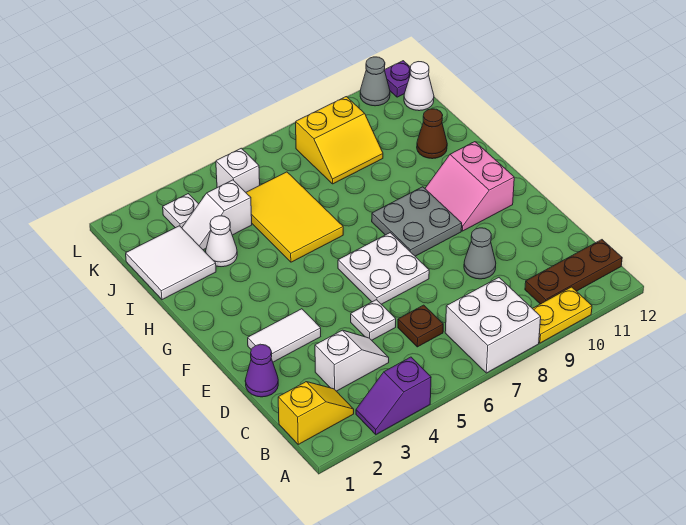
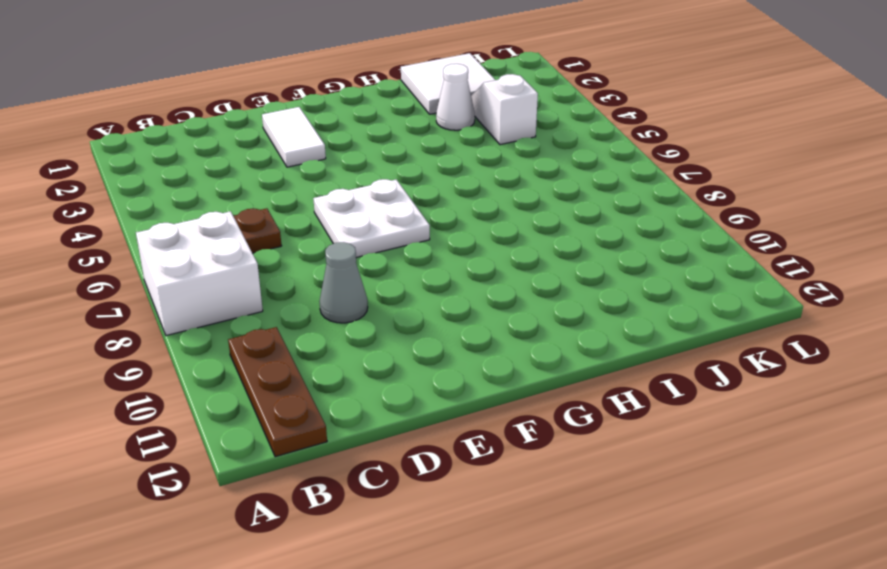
none -> purple 1x2 slope [356,357,431,434]
none -> yellow 1x2 plate [532,287,592,343]
none -> yellow 1x2 slope [278,382,354,444]

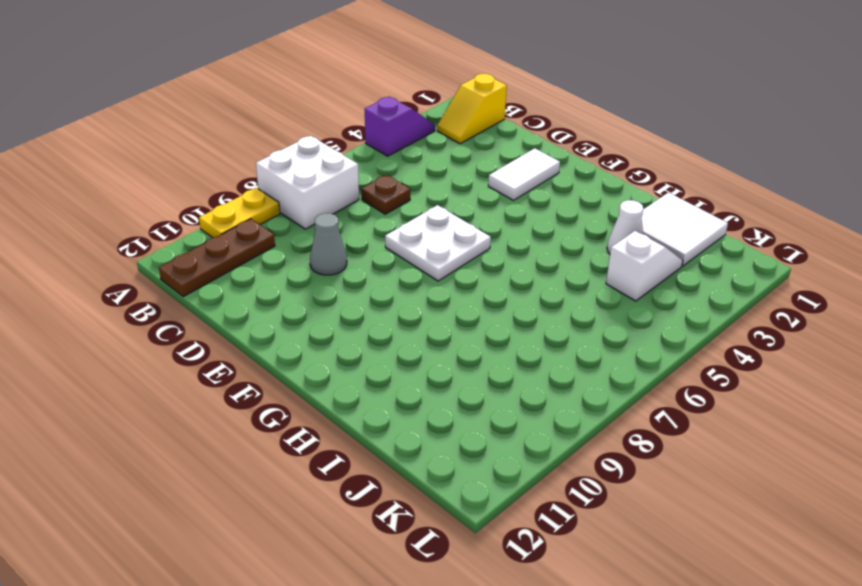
none -> white 1x2 slope [315,330,389,391]
none -> purple 1x1 cone [245,344,278,397]
none -> white 1x1 plate [351,300,396,340]

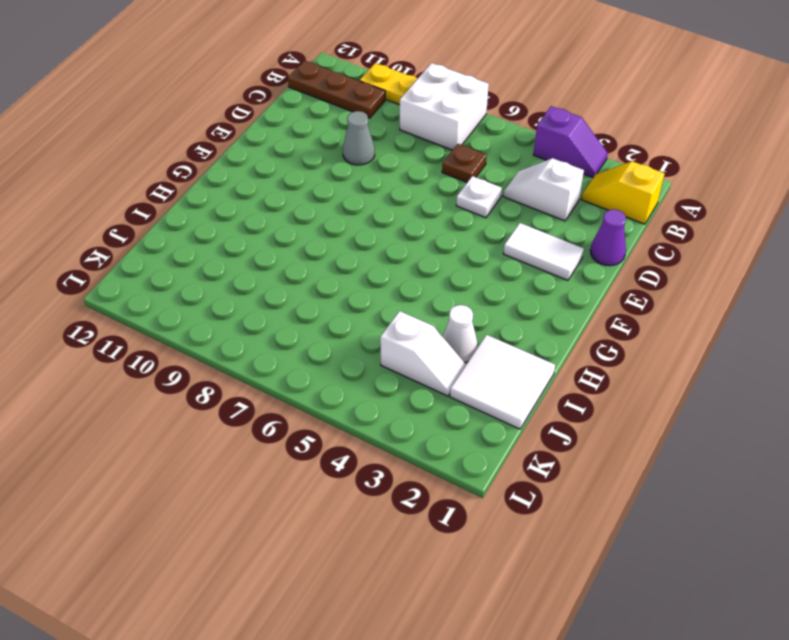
none -> white 2x2 plate [338,233,429,304]
none -> grey 2x2 plate [372,187,462,256]
none -> pink 2x2 slope [425,142,514,231]

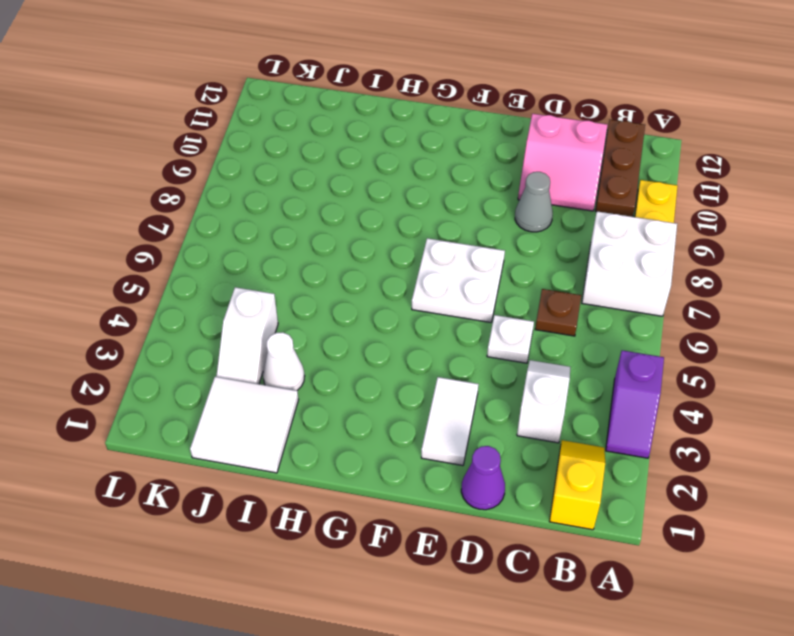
pink 2x2 slope [518,114,607,211] -> pink 2x2 slope moved to [425,142,514,231]
none -> grey 2x2 plate [372,187,462,256]
none -> yellow 2x3 tile [246,172,343,262]
none -> brown 1x1 cone [417,109,447,159]

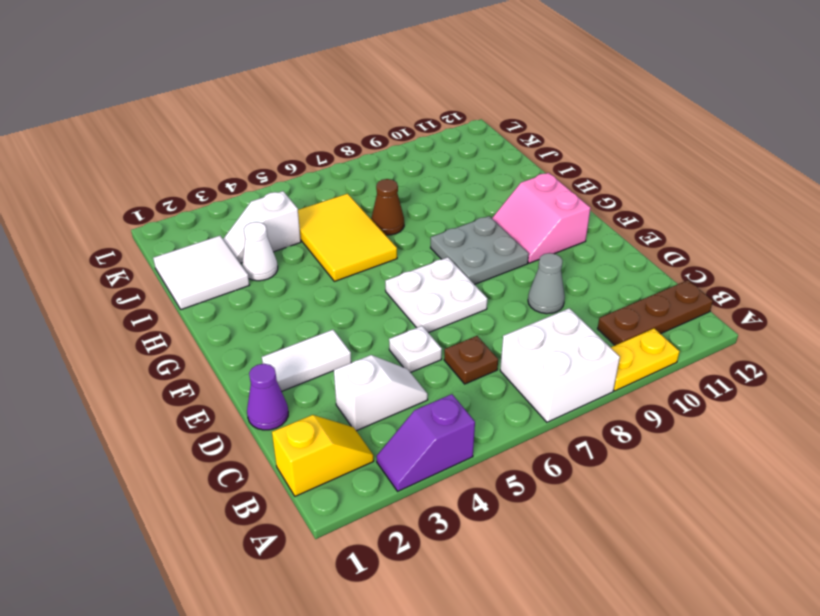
brown 1x1 cone [371,179,404,235] -> brown 1x1 cone moved to [417,109,447,159]
none -> yellow 2x2 slope [296,97,383,184]
none -> white 1x1 plate [163,194,198,228]
none -> white 1x1 brick [216,148,260,192]

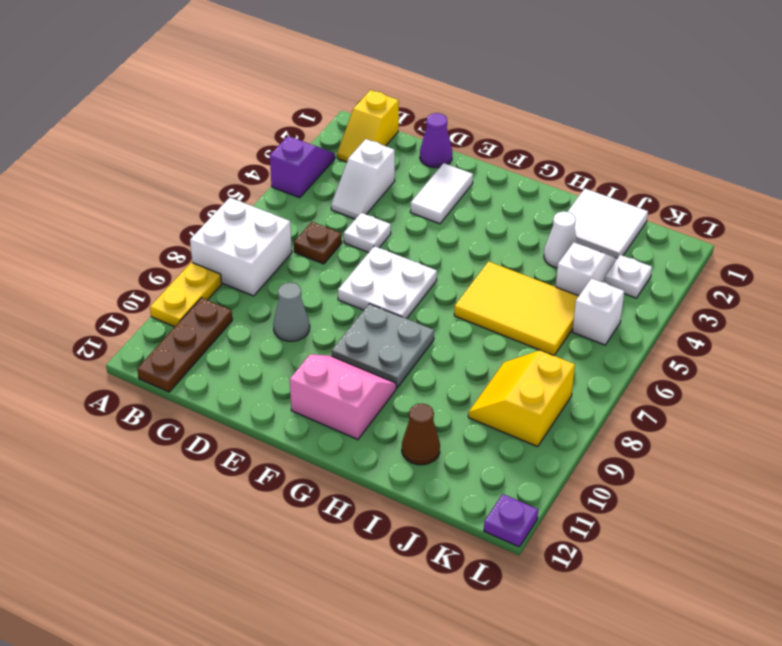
none -> white 1x1 cone [404,62,434,111]
none -> grey 1x1 cone [360,57,390,106]

